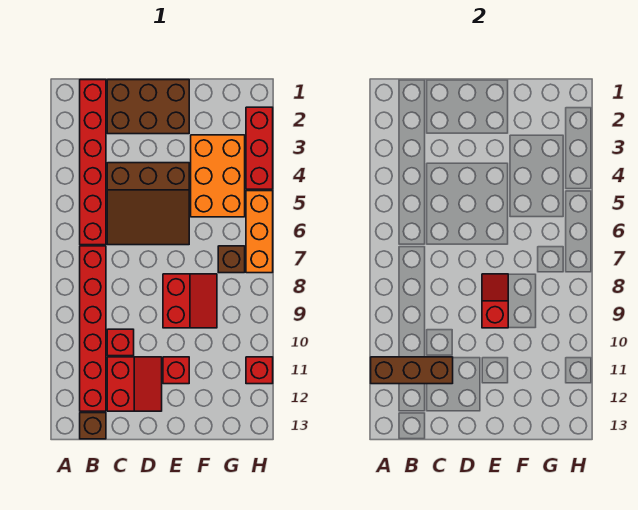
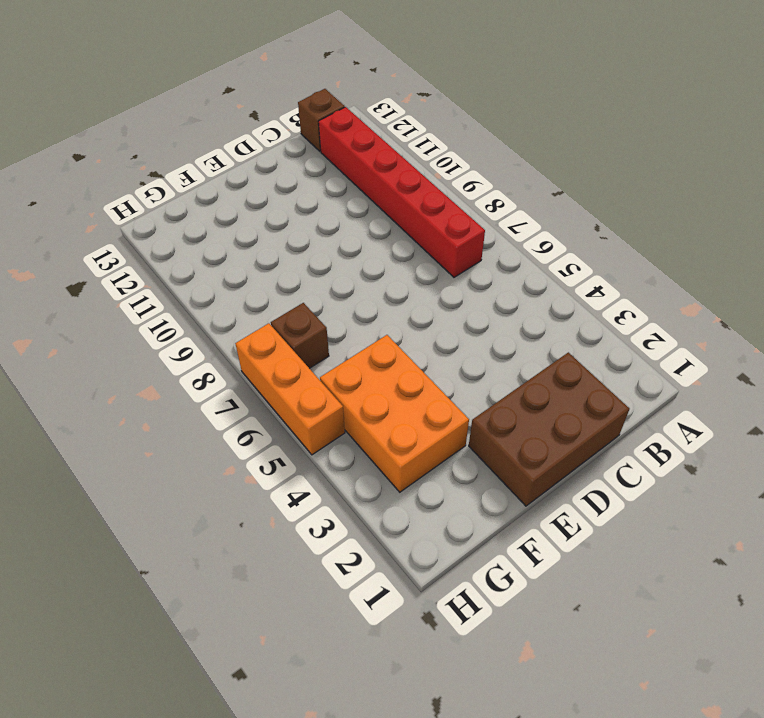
none -> red 1x6 brick [80,80,106,245]
none -> brown 3x3 slope [107,163,189,245]
none -> red 1x1 brick [107,329,134,356]

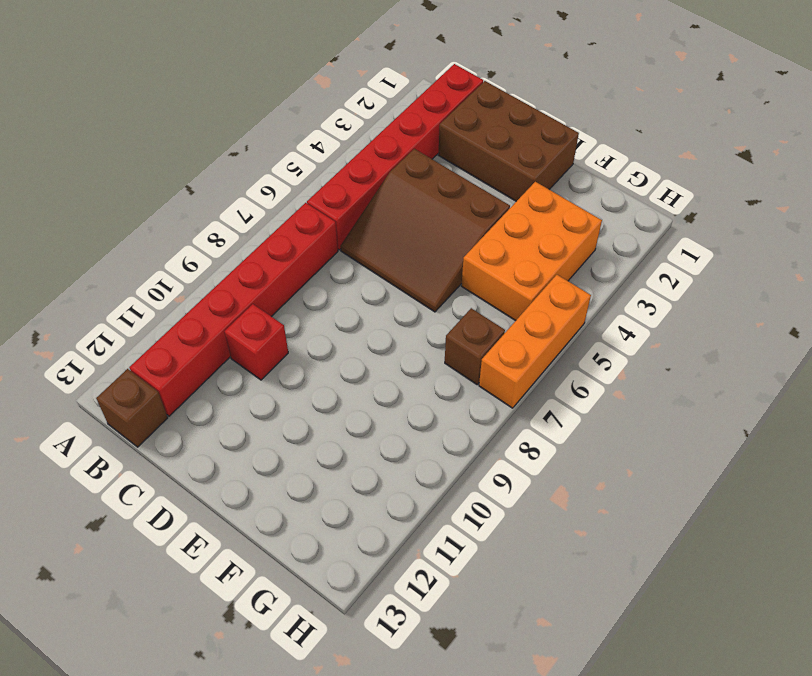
none -> red 2x2 slope [107,357,162,411]
none -> red 2x2 slope [163,274,217,328]
none -> red 1x1 brick [163,357,189,384]

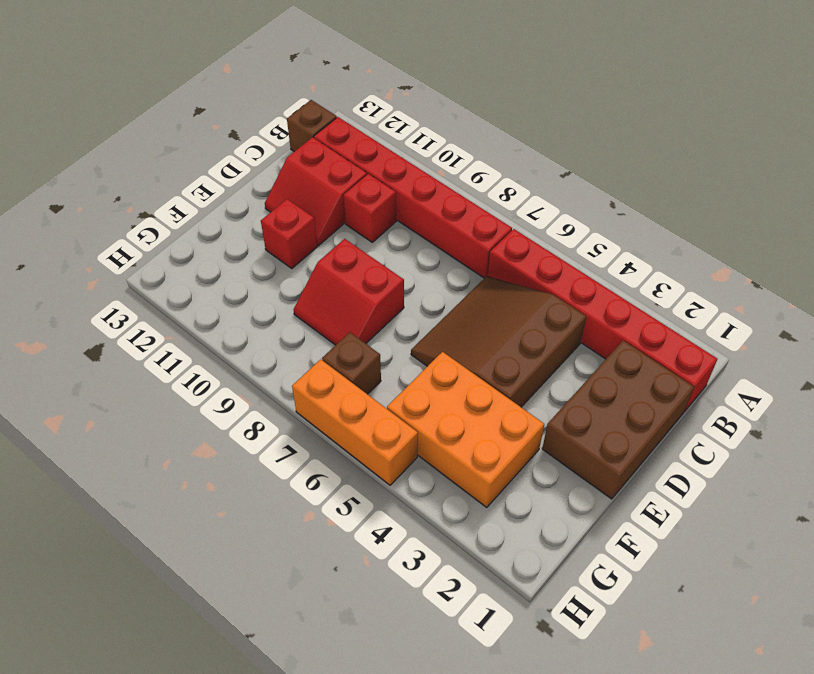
none -> red 1x3 brick [246,107,273,189]
none -> red 1x1 brick [246,357,273,384]
none -> brown 1x3 brick [371,357,453,384]

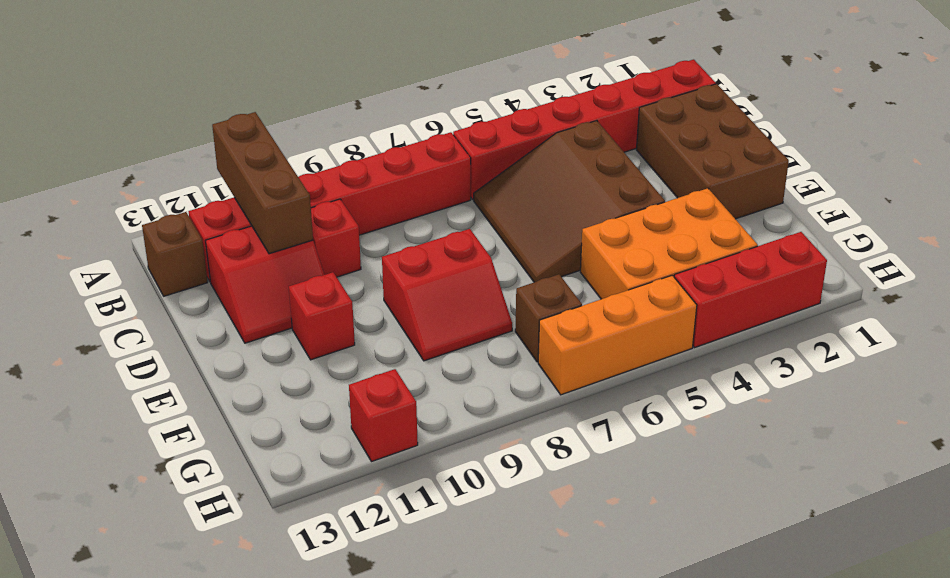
none -> red 1x2 slope [482,274,508,328]

